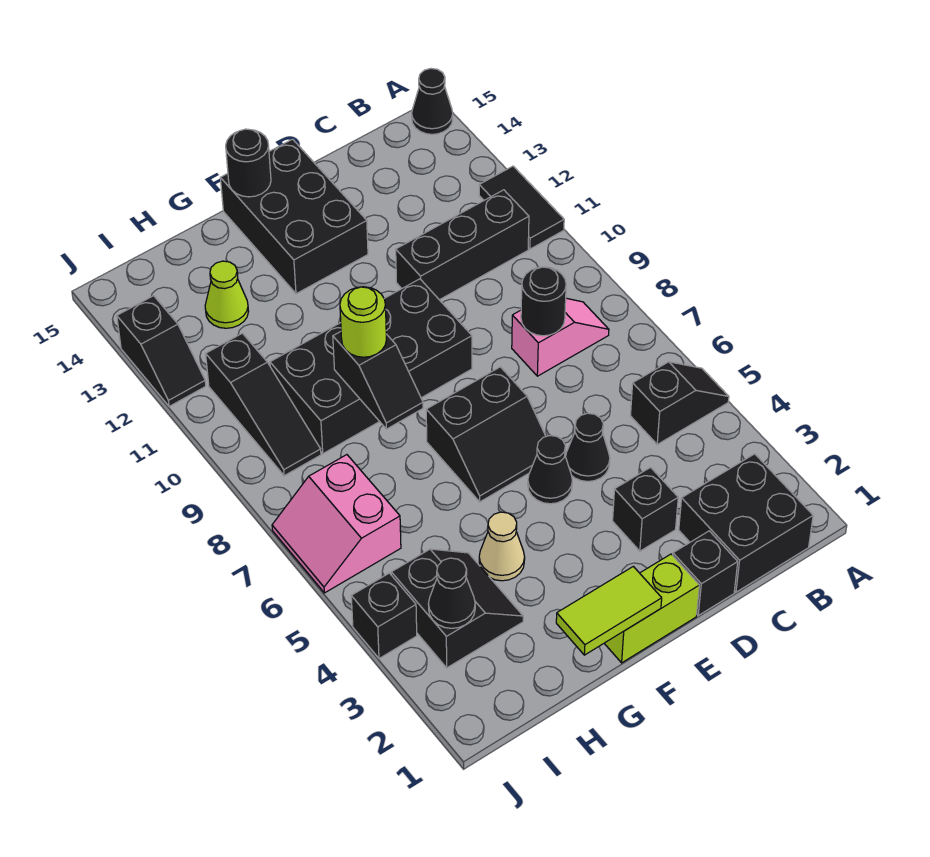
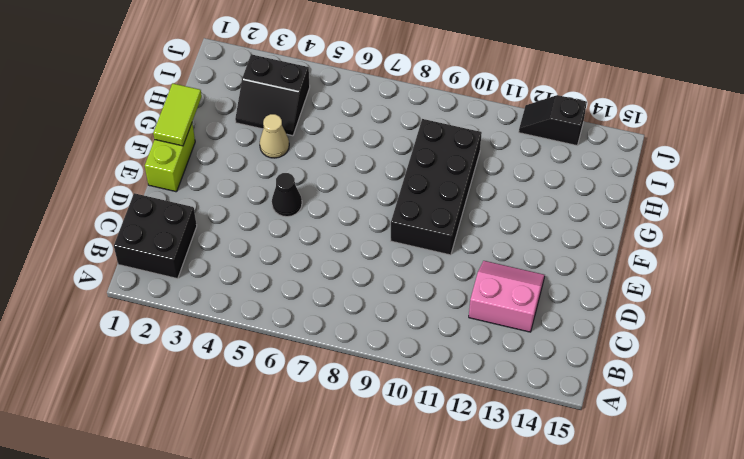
pink 2x2 slope [469,261,545,332] -> pink 2x2 slope moved to [272,455,401,593]
none -> black 1x2 slope [630,362,729,444]
none -> black 1x2 tile [479,166,564,249]
none -> black 1x1 cone [412,68,453,134]

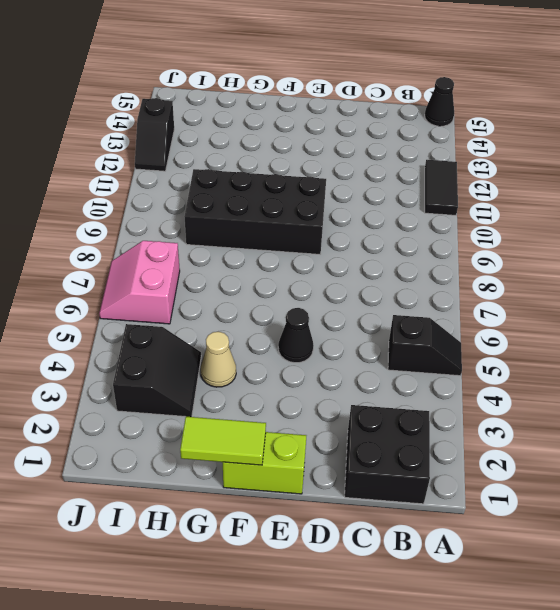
none -> pink 1x2 slope [512,298,609,376]
none -> black 1x3 brick [396,190,529,300]
none -> black 1x1 brick [673,531,738,615]

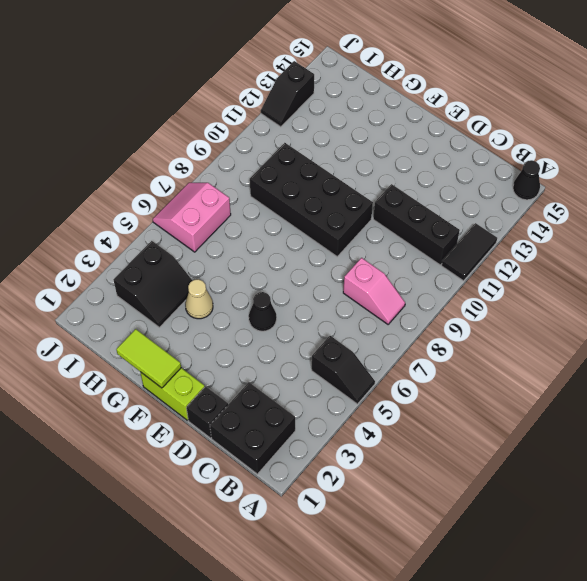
none -> black 1x1 brick [613,468,678,551]
none -> black 1x1 cone [566,413,610,481]
none -> black 2x2 slope [426,367,546,502]

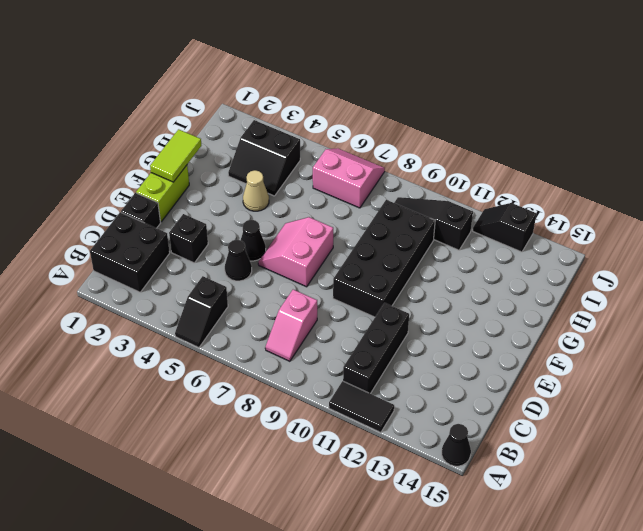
pink 2x2 slope [258,217,333,287] -> black 2x2 slope [426,367,546,502]
none -> black 2x3 brick [221,139,368,294]
none -> lime 1x1 cone [205,261,249,328]
none -> black 1x1 brick [351,573,417,658]

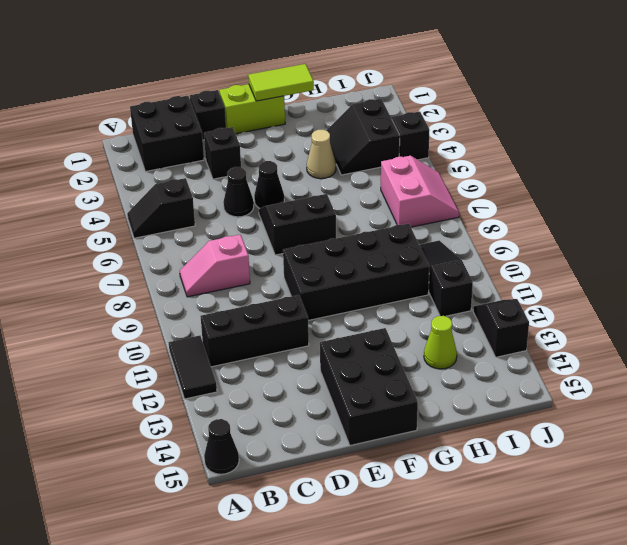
none -> black 1x1 round brick [521,267,566,336]
none -> black 1x1 round brick [226,129,271,197]
none -> black 1x2 slope [333,332,423,429]

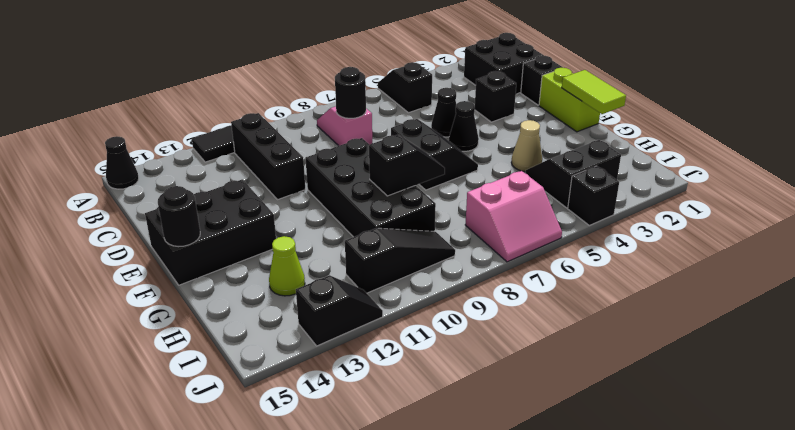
none -> black 1x1 cone [428,558,475,628]
none -> lime 1x1 round brick [340,287,386,357]

